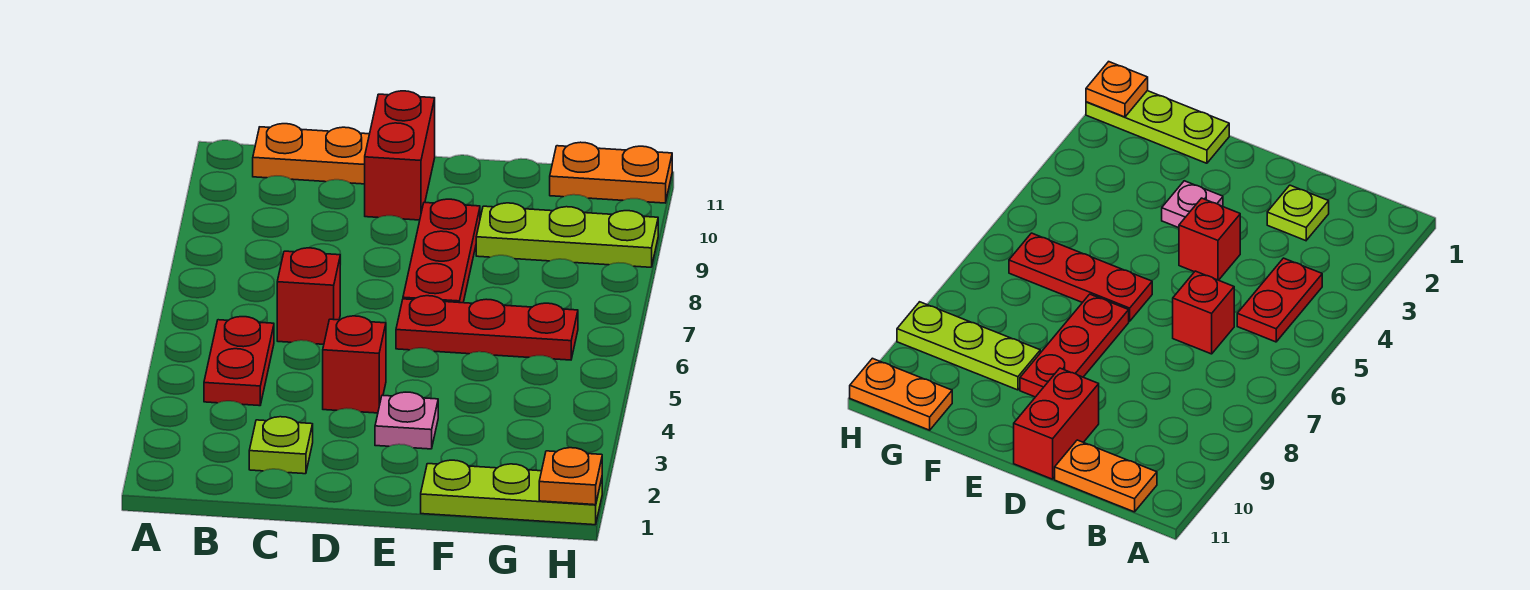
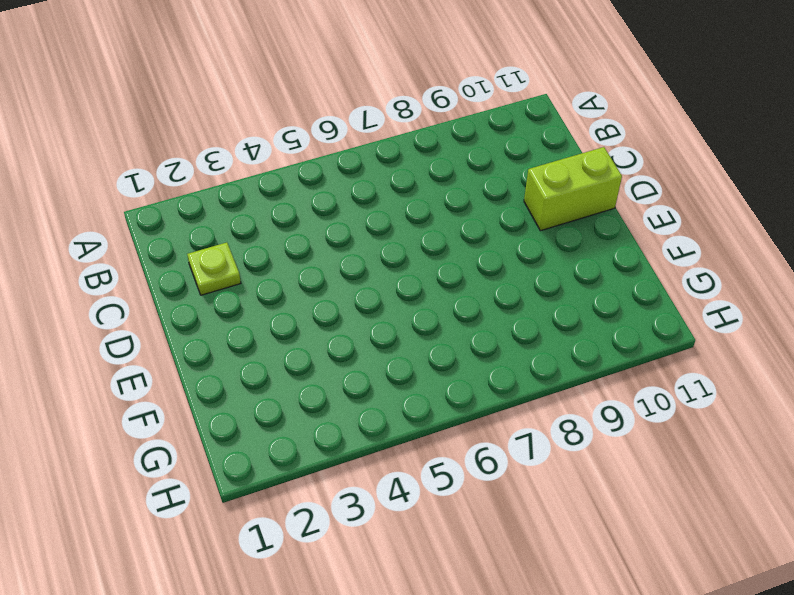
lime 1x2 brick [524,147,622,231] -> red 1x2 brick [365,91,435,220]
none -> red 1x2 plate [204,317,274,406]
none -> orange 1x2 plate [253,124,369,184]
none -> red 1x1 brick [277,248,340,344]

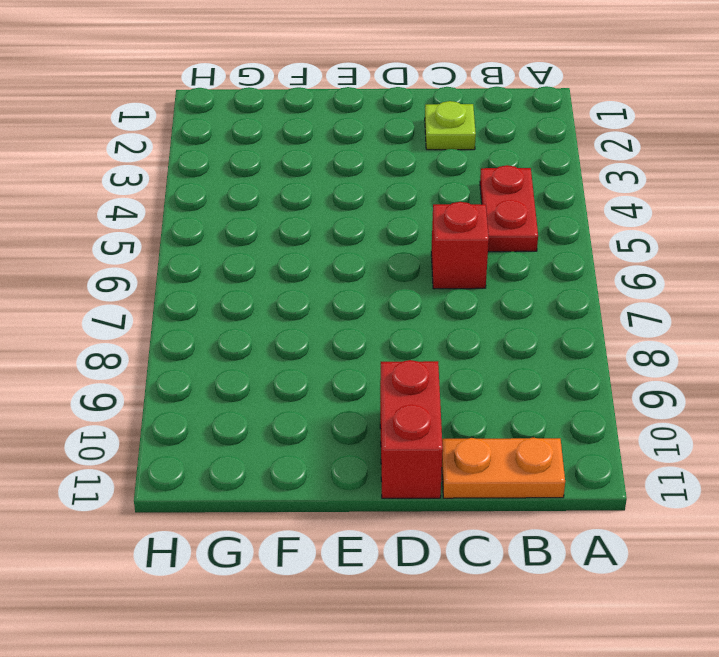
none -> red 1x1 brick [323,316,386,413]
none -> pink 1x1 plate [375,392,438,449]
none -> red 1x3 plate [396,296,578,360]

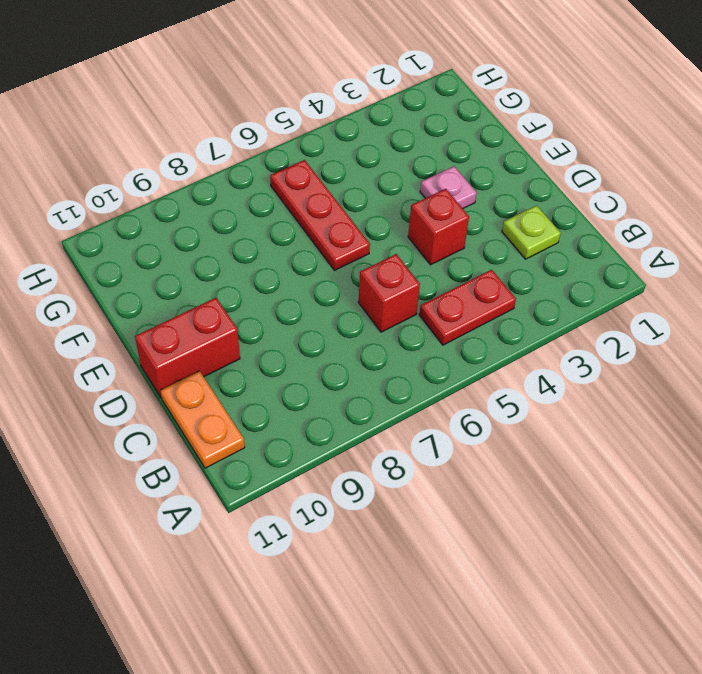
none -> red 1x3 plate [403,199,480,303]
none -> lime 1x3 plate [421,460,602,525]
none -> lime 1x3 plate [476,203,658,267]

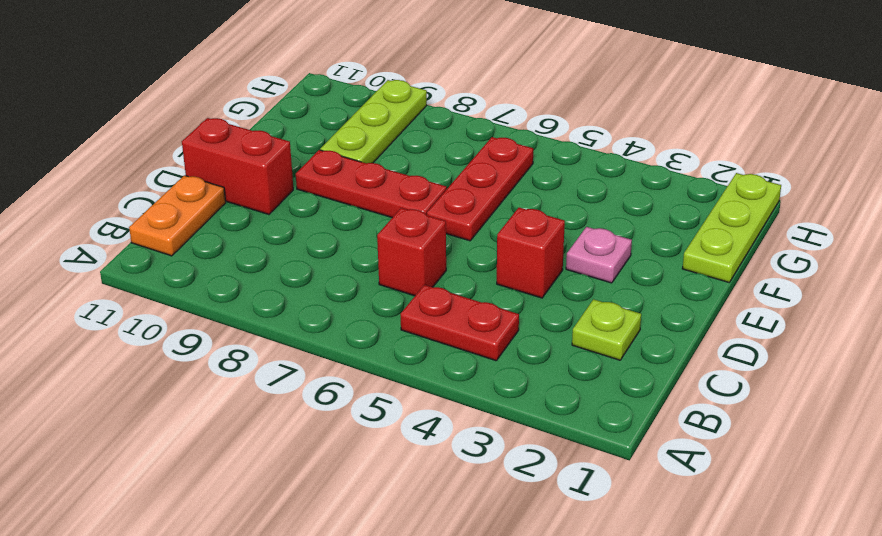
none -> orange 1x2 plate [550,142,672,203]
none -> orange 1x1 plate [539,448,602,505]

